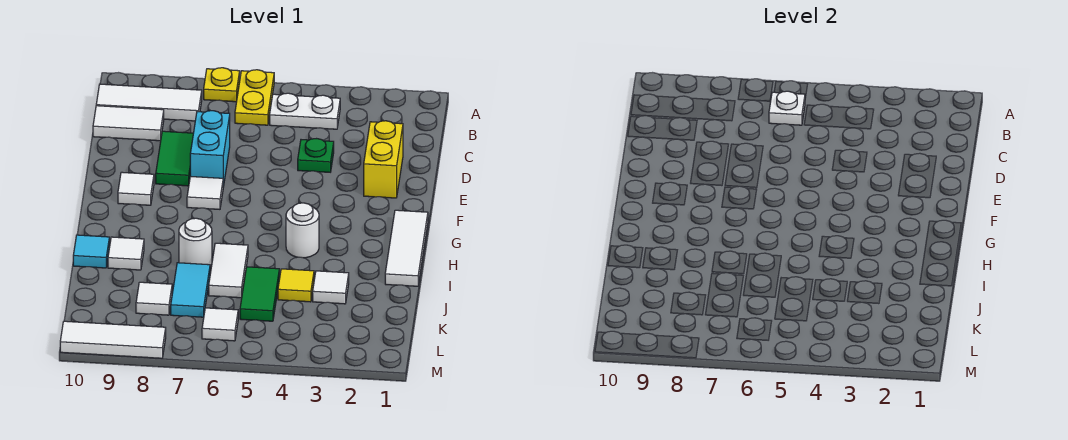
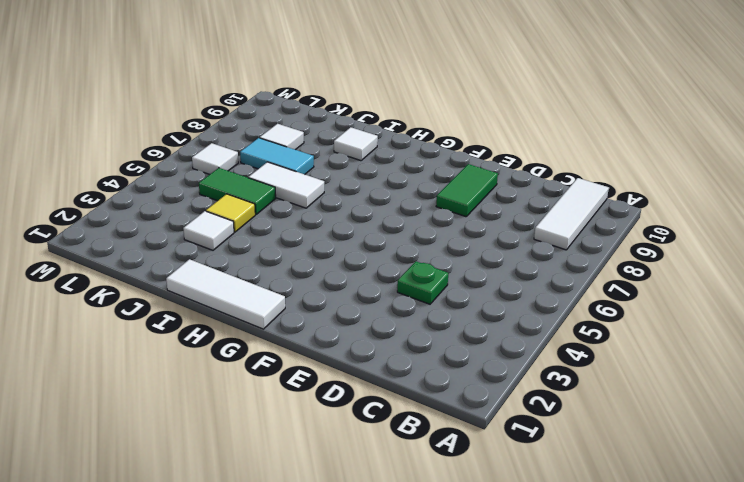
green 1x2 tile [436,164,498,217] -> green 1x2 tile turned to [156,131,193,186]
none -> yellow 1x2 plate [235,70,274,125]
none -> yellow 1x1 plate [204,68,240,102]
none -> white 1x2 plate [270,93,340,129]

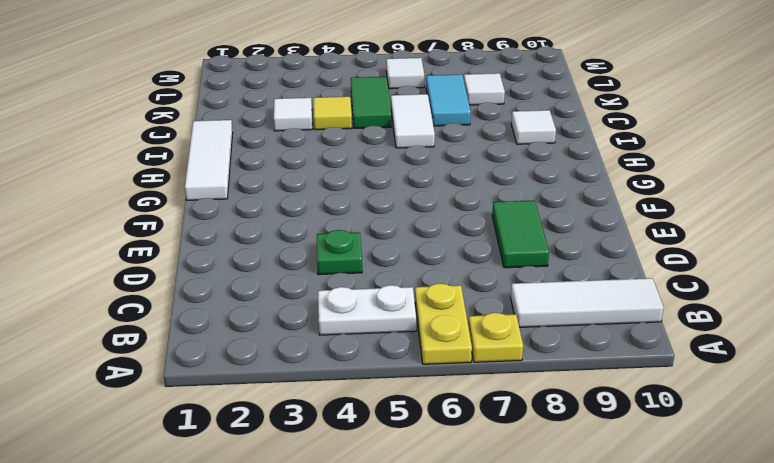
none -> white 1x2 tile [93,106,164,141]
none -> yellow 1x2 brick [364,121,403,198]
none -> cyan 1x2 brick [190,111,230,187]

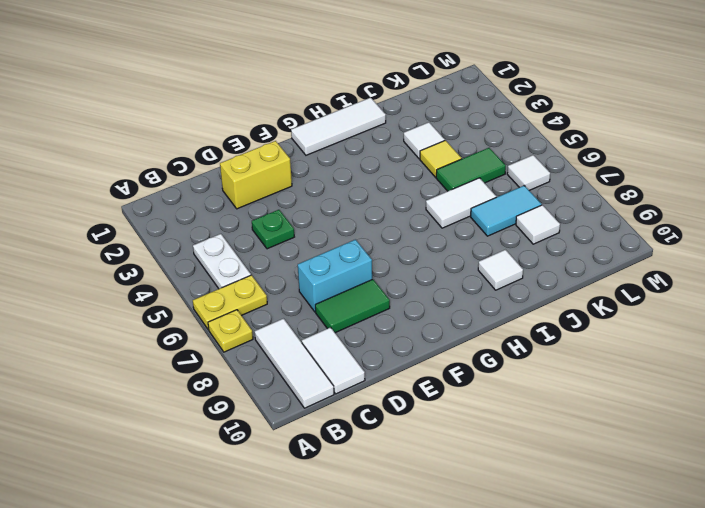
none -> white 1x1 tile [187,176,223,209]
none -> white 1x1 tile [118,172,154,205]
none -> white 1x1 round brick [286,203,319,258]

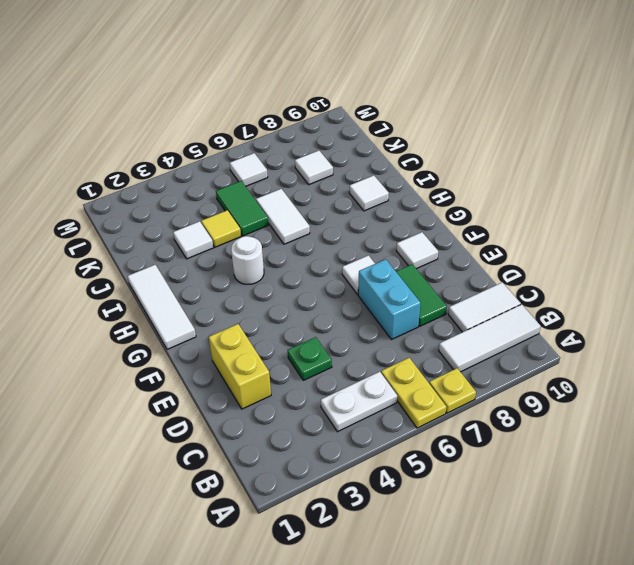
none -> white 1x1 round brick [179,218,212,267]
none -> cyan 1x1 tile [73,235,109,268]
none -> cyan 1x2 tile [171,263,210,317]

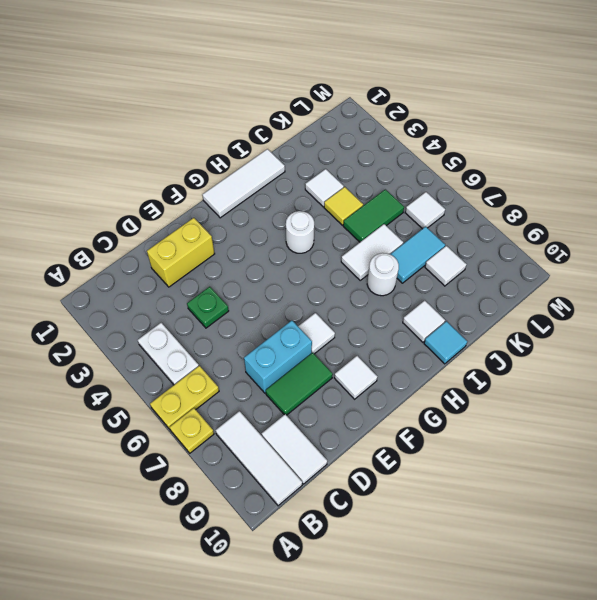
none -> white 1x3 tile [60,321,166,358]
none -> white 1x1 plate [769,91,805,125]

